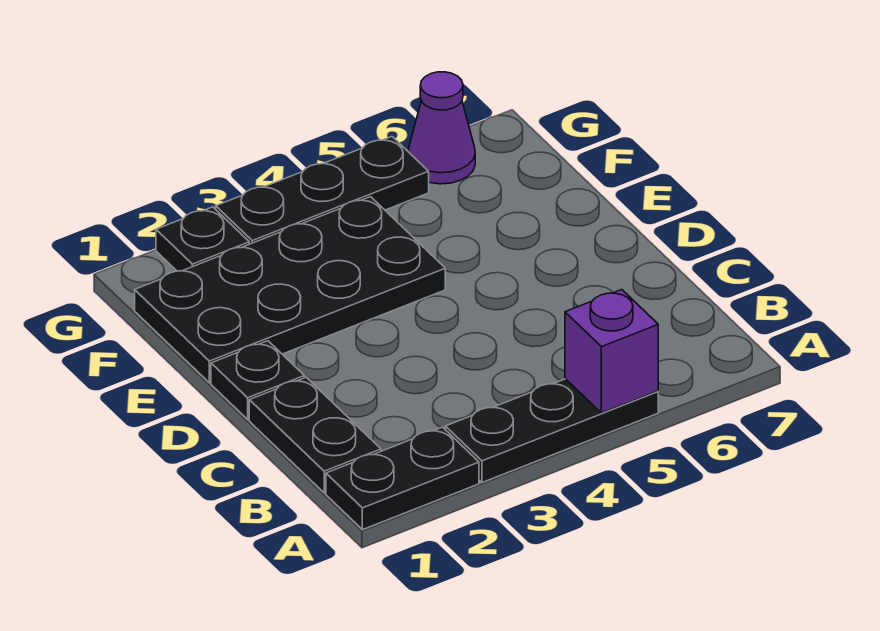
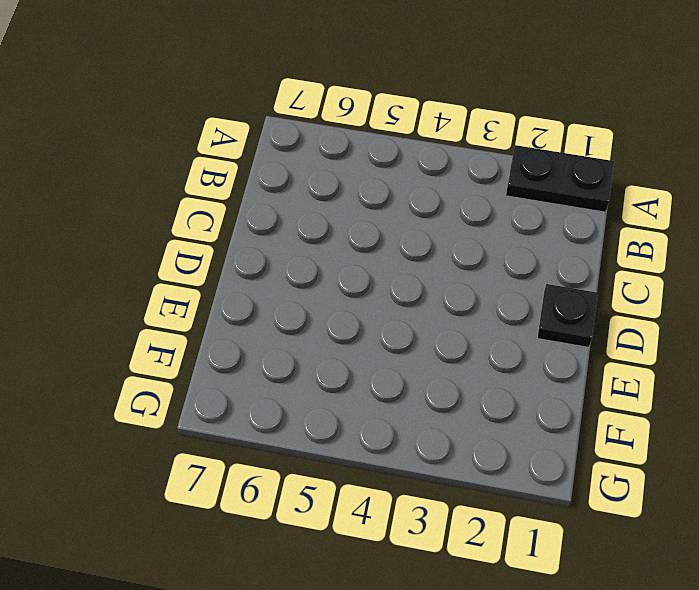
none -> black 1x3 plate [446,379,658,483]
none -> black 1x2 plate [249,377,381,493]

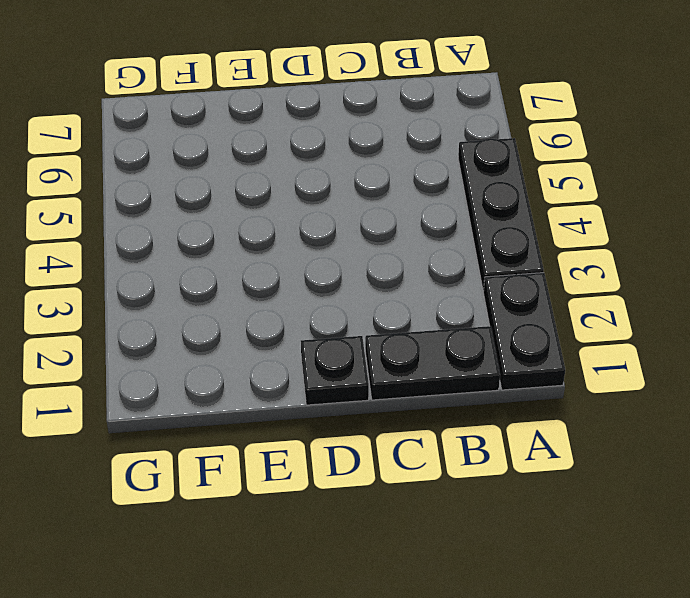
none -> black 2x4 plate [135,197,445,383]
none -> black 1x1 plate [156,207,249,271]

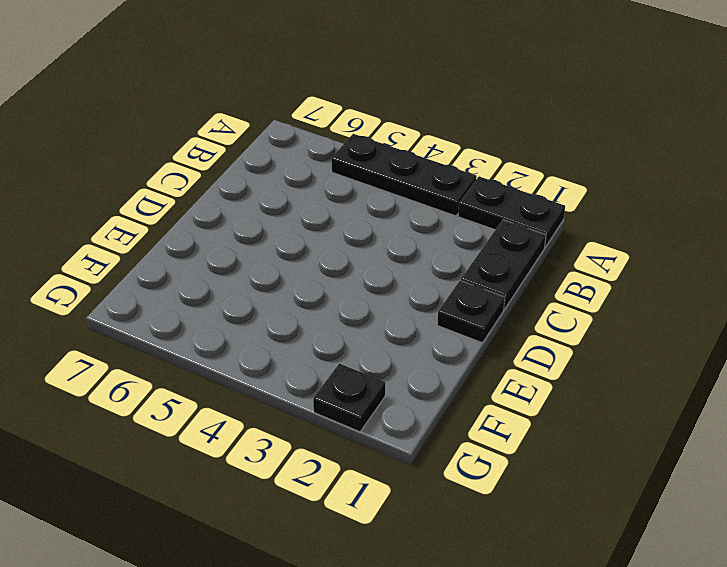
none -> black 2x4 plate [135,197,445,383]
none -> black 1x3 plate [216,137,429,244]

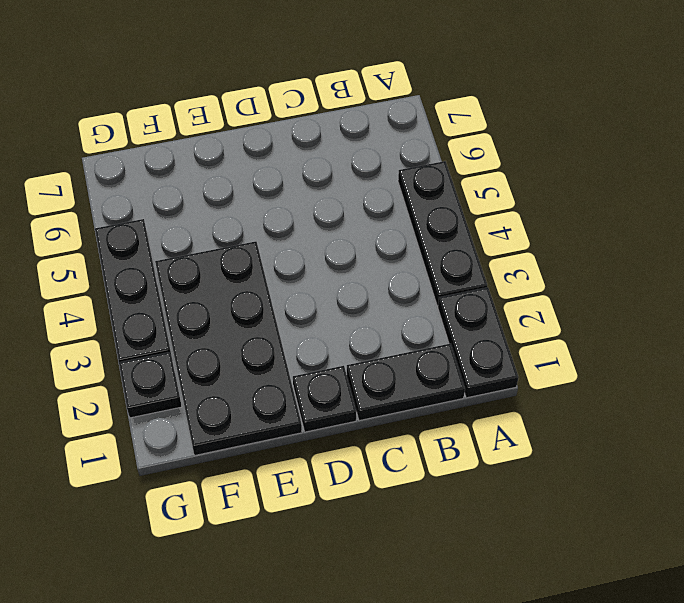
none -> purple 1x1 cone [408,72,475,184]
none -> purple 1x1 brick [565,290,658,413]

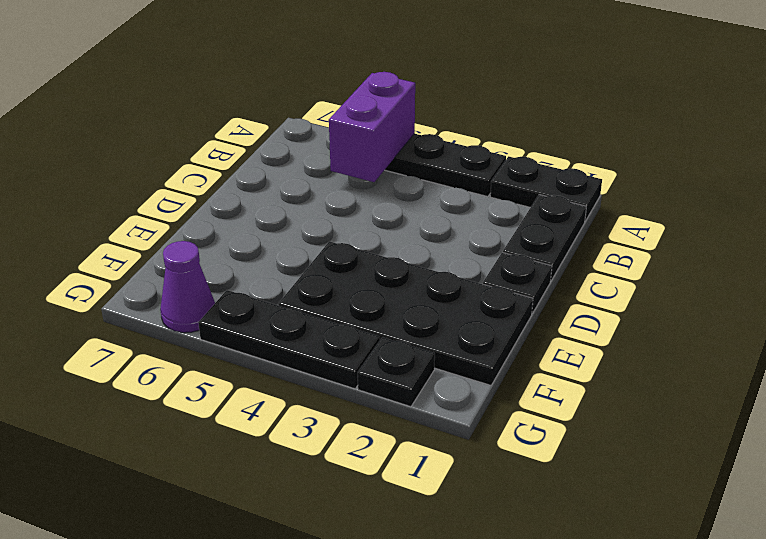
purple 1x2 brick [329,72,415,182] -> purple 1x1 brick [565,290,658,413]

